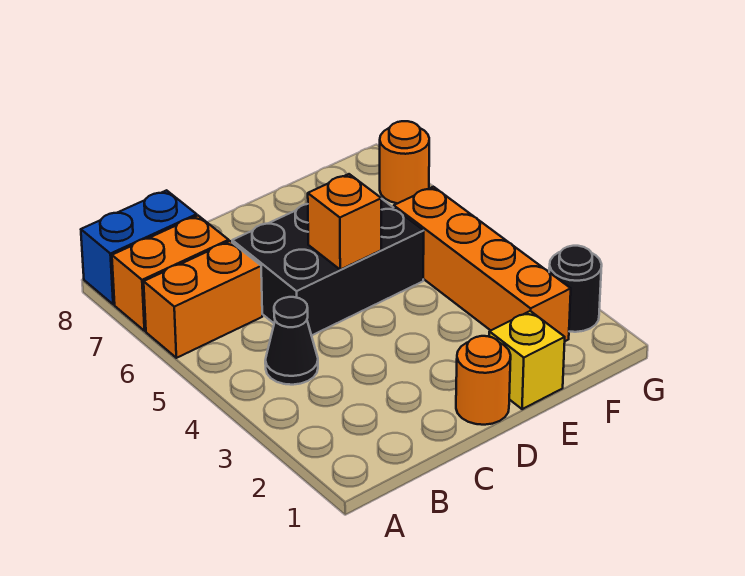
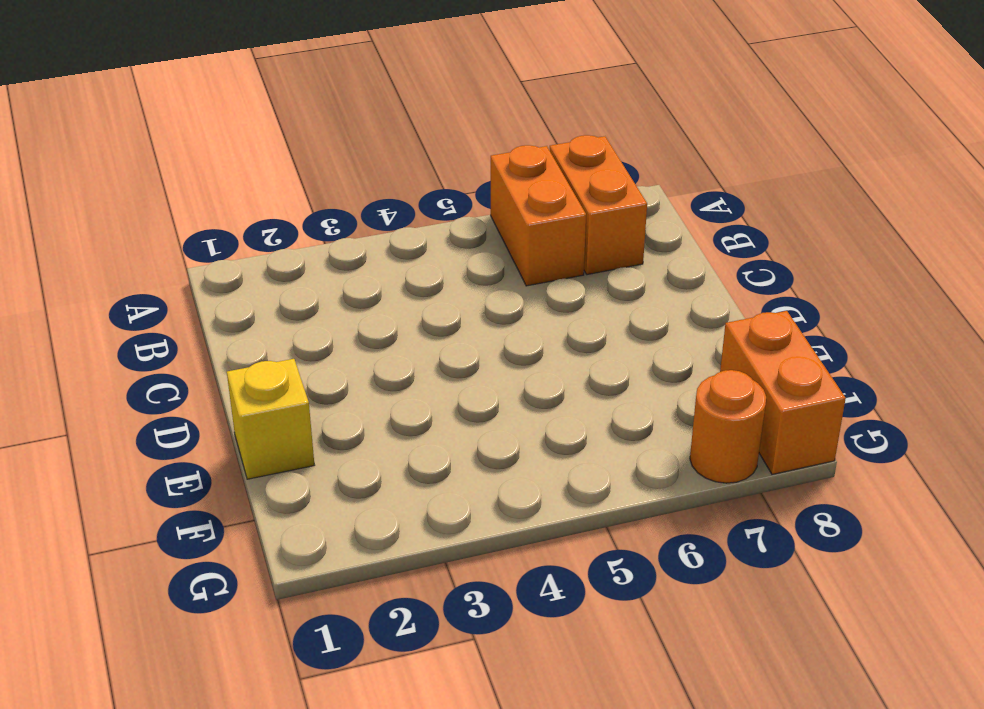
orange 1x2 brick [720,311,846,474] -> none
none -> blue 1x2 brick [81,190,197,304]
none -> black 1x1 cone [265,297,318,385]

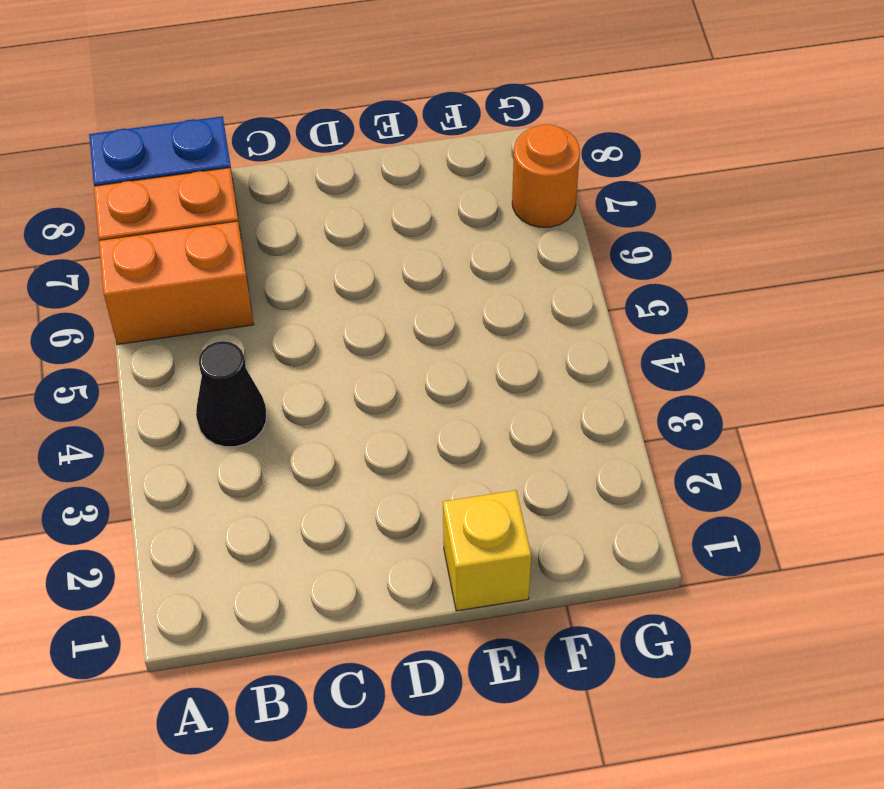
none -> black 2x3 brick [232,199,424,336]
none -> orange 1x1 round brick [456,336,511,425]

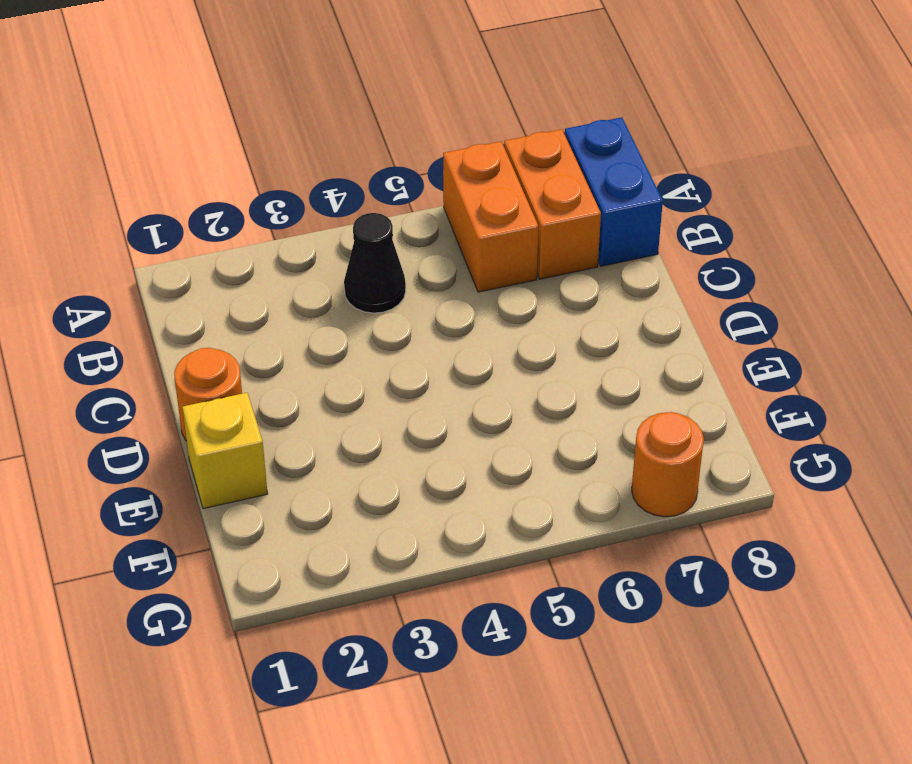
none -> black 2x3 brick [232,199,424,336]
none -> orange 1x4 brick [394,187,571,341]

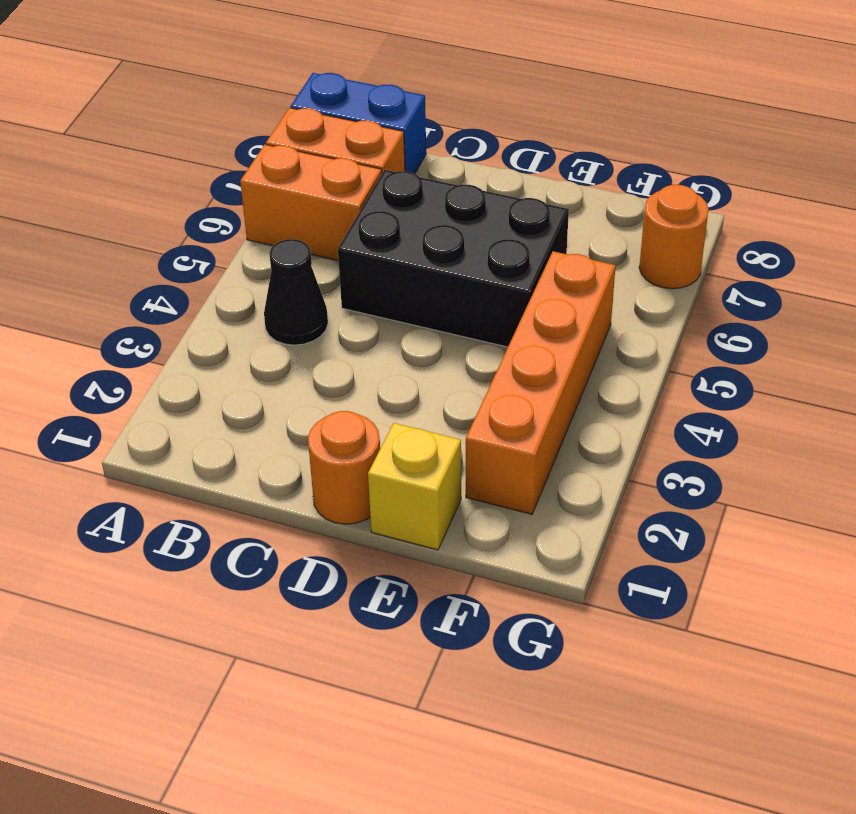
none -> black 1x1 round brick [549,246,602,332]
none -> orange 1x1 brick [308,174,381,270]

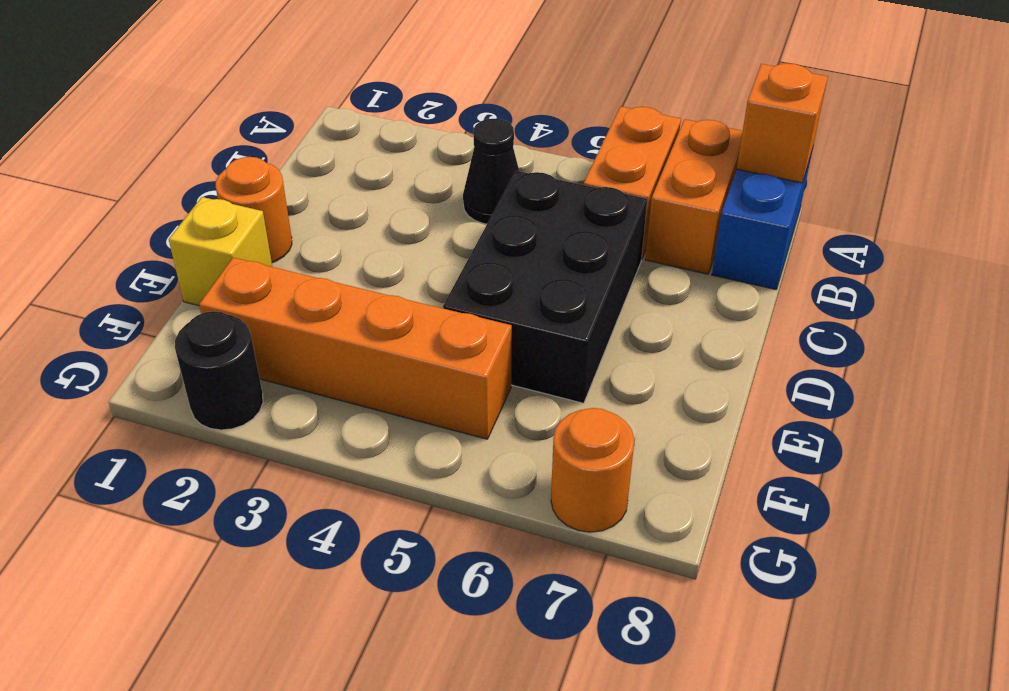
orange 1x1 brick [737,63,828,183] -> orange 1x1 brick moved to [308,174,381,270]

